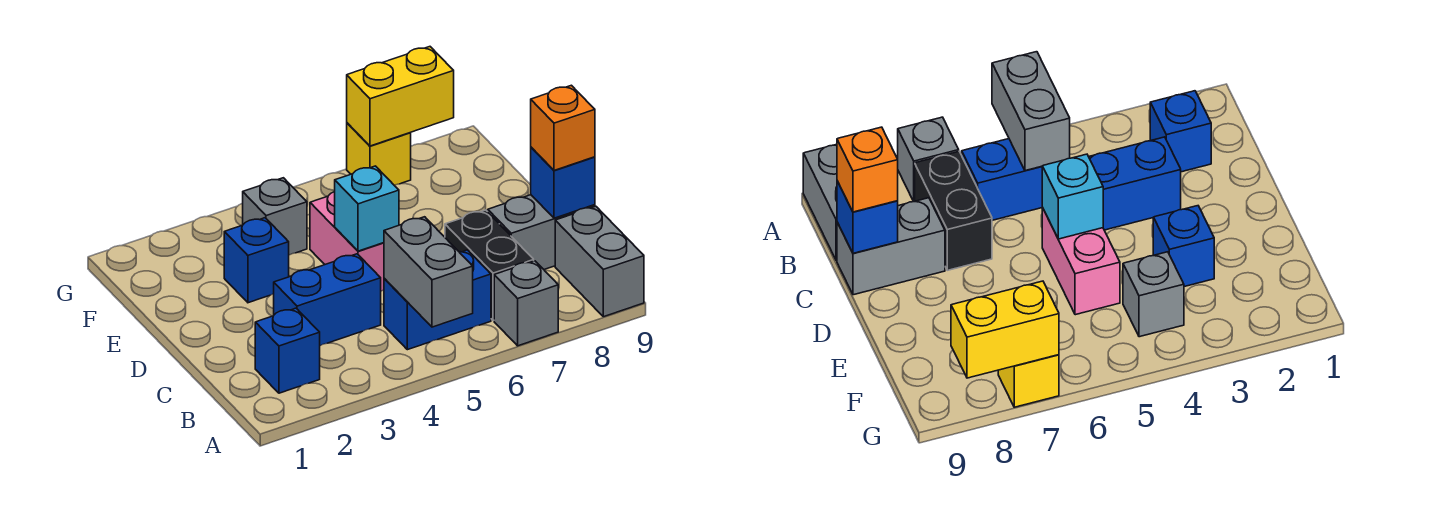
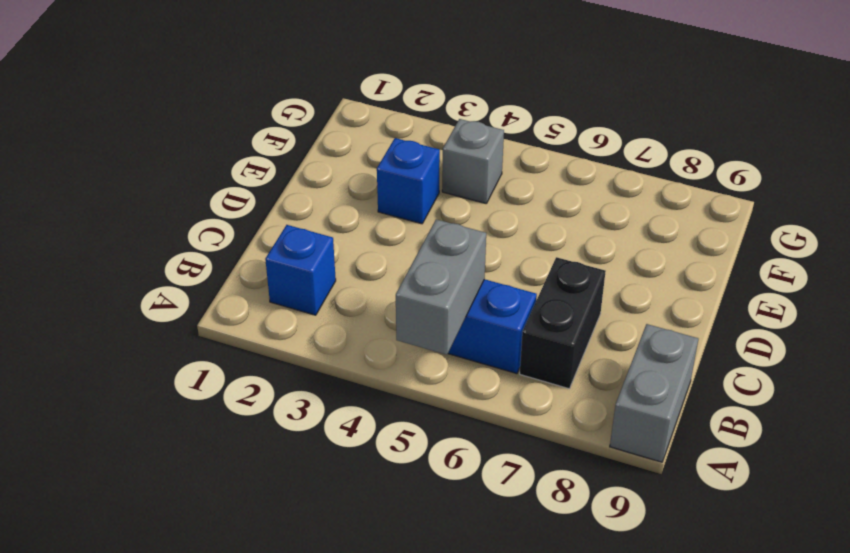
none -> grey 1x1 brick [494,261,558,346]
none -> blue 1x2 brick [274,254,381,346]
none -> grey 1x2 brick [488,195,595,269]

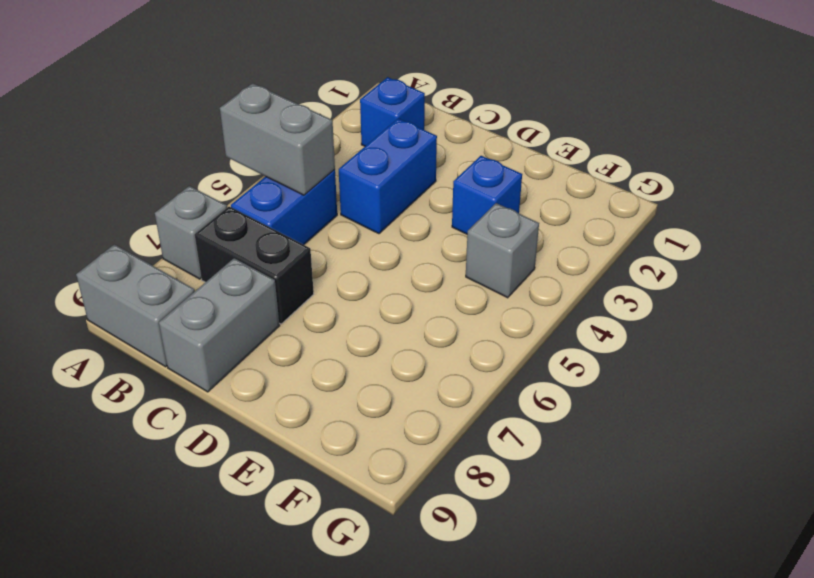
none -> pink 1x2 brick [310,192,384,291]
none -> yellow 1x1 brick [347,123,411,185]
none -> blue 1x1 brick [531,147,595,218]

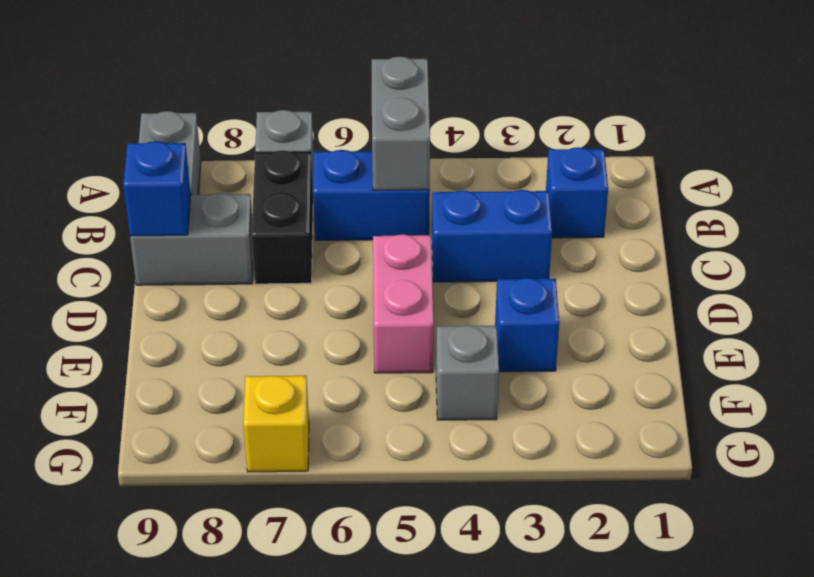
none -> cyan 1x1 brick [335,166,399,251]
none -> yellow 1x2 brick [347,47,454,146]
none -> orange 1x1 brick [531,85,595,170]

